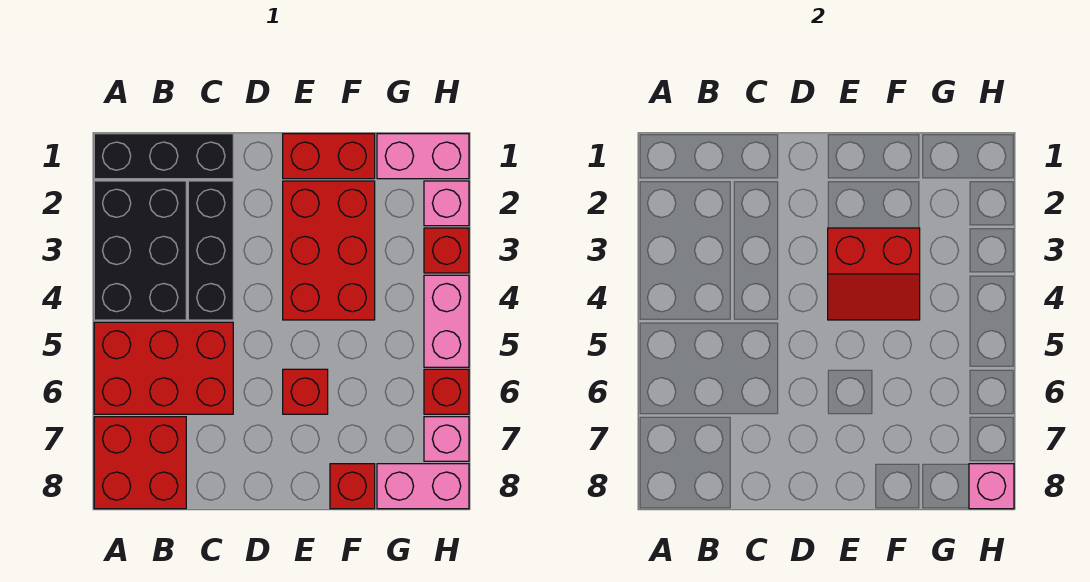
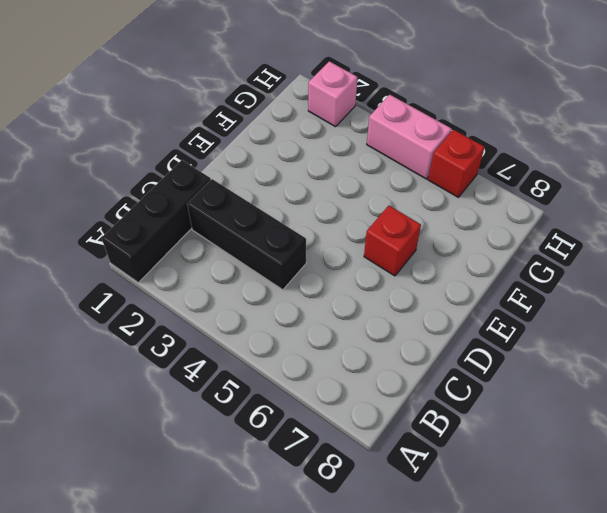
none -> black 2x3 brick [94,181,186,320]
none -> red 2x3 brick [94,322,233,414]
none -> red 2x2 brick [94,417,186,509]

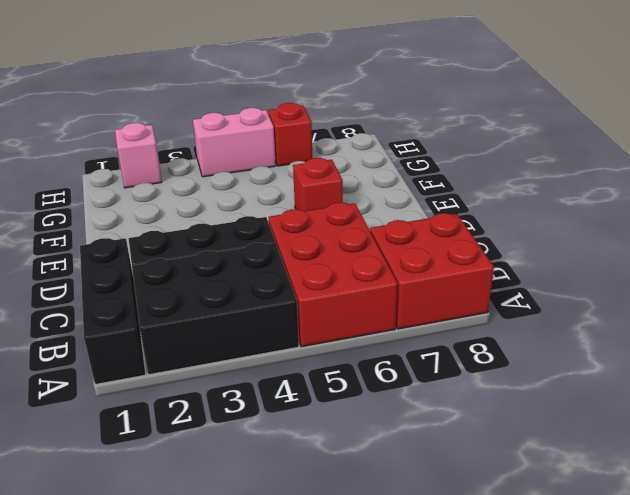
none -> red 1x2 brick [283,134,375,179]
none -> red 2x3 brick [283,181,375,320]
none -> red 1x1 brick [330,464,375,509]

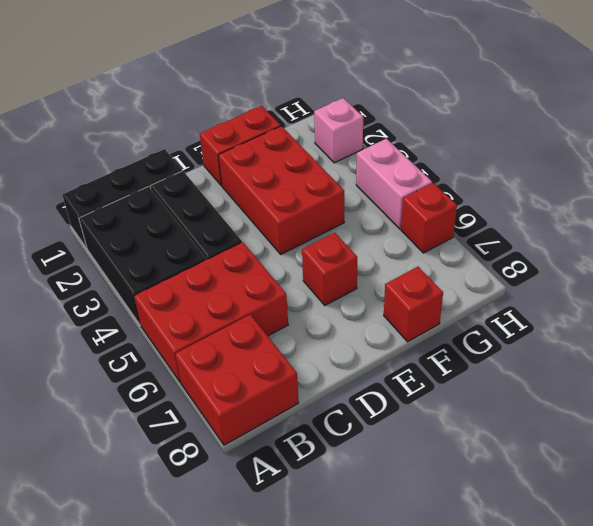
none -> pink 1x2 brick [377,134,469,179]
none -> pink 1x2 brick [377,464,469,509]
none -> red 1x1 brick [424,228,469,273]

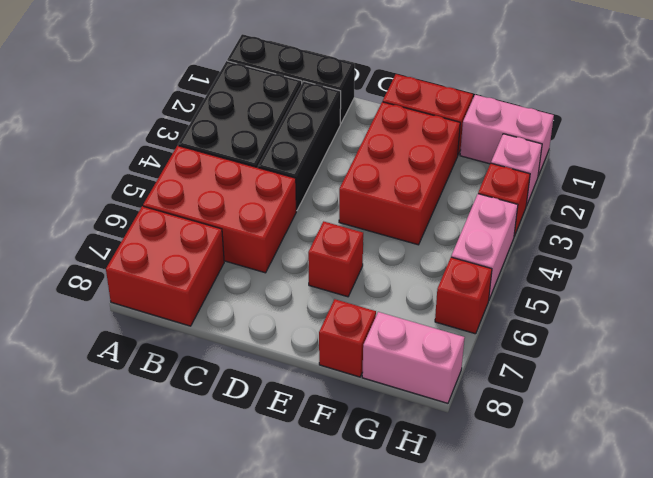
none -> pink 1x1 brick [424,417,469,461]
none -> red 2x2 slope [828,228,920,320]
none -> pink 1x1 brick [969,464,1014,509]

